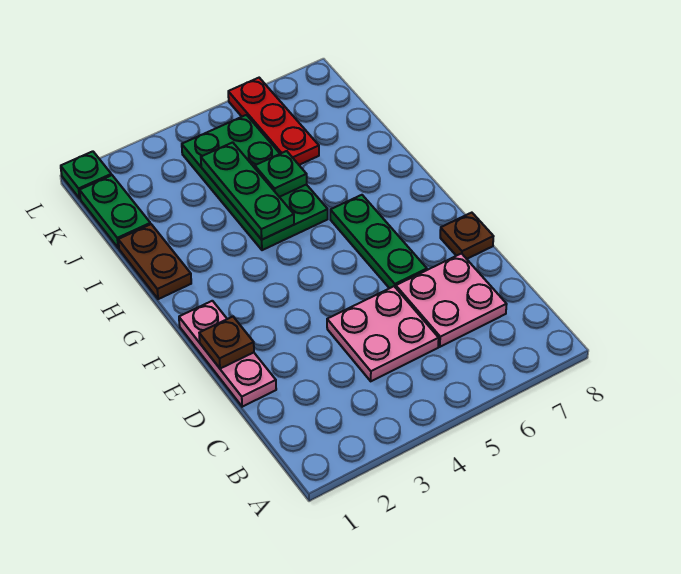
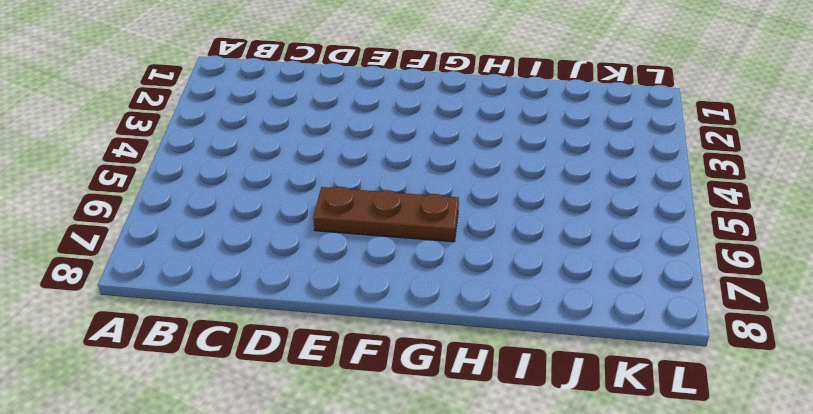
brown 1x3 plate [313,187,459,242] -> green 1x3 plate [330,195,427,288]
none -> pink 2x2 plate [327,286,439,381]
none -> pink 2x2 plate [396,254,507,347]
none -> pink 1x3 plate [179,301,276,407]

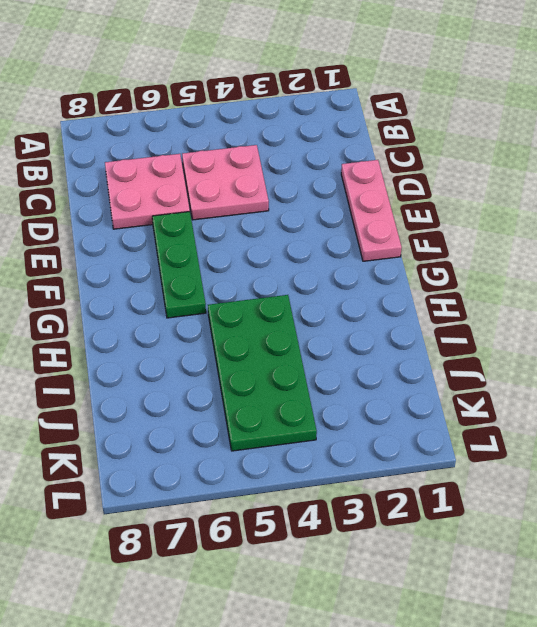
none -> brown 1x1 plate [440,213,494,259]
none -> brown 1x2 plate [118,224,191,299]
none -> green 1x2 plate [80,175,150,248]

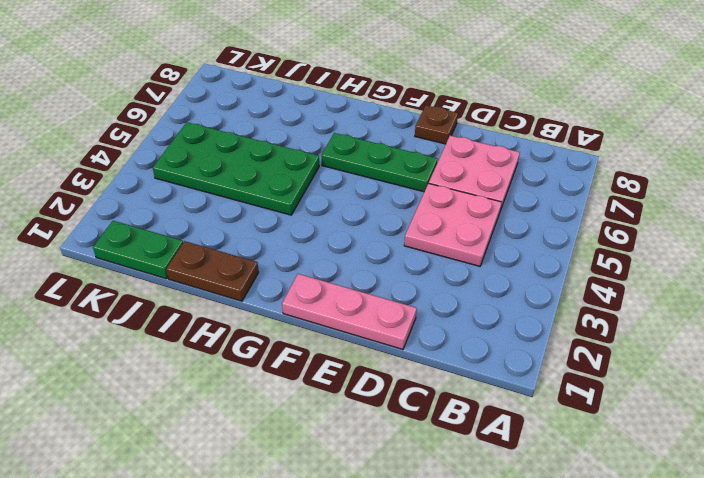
none -> red 1x3 plate [228,78,319,165]
none -> green 1x1 plate [61,151,111,199]
none -> brown 1x1 plate [199,317,254,369]

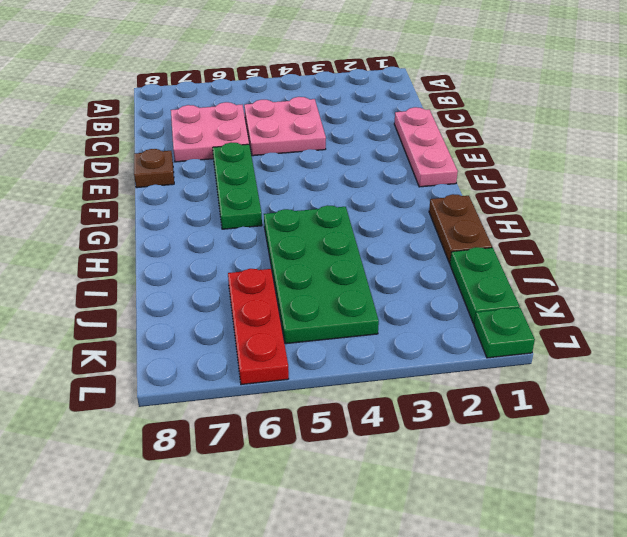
none -> brown 1x1 plate [199,317,254,369]
none -> green 1x3 plate [201,142,294,240]
none -> green 1x1 plate [255,151,307,197]

